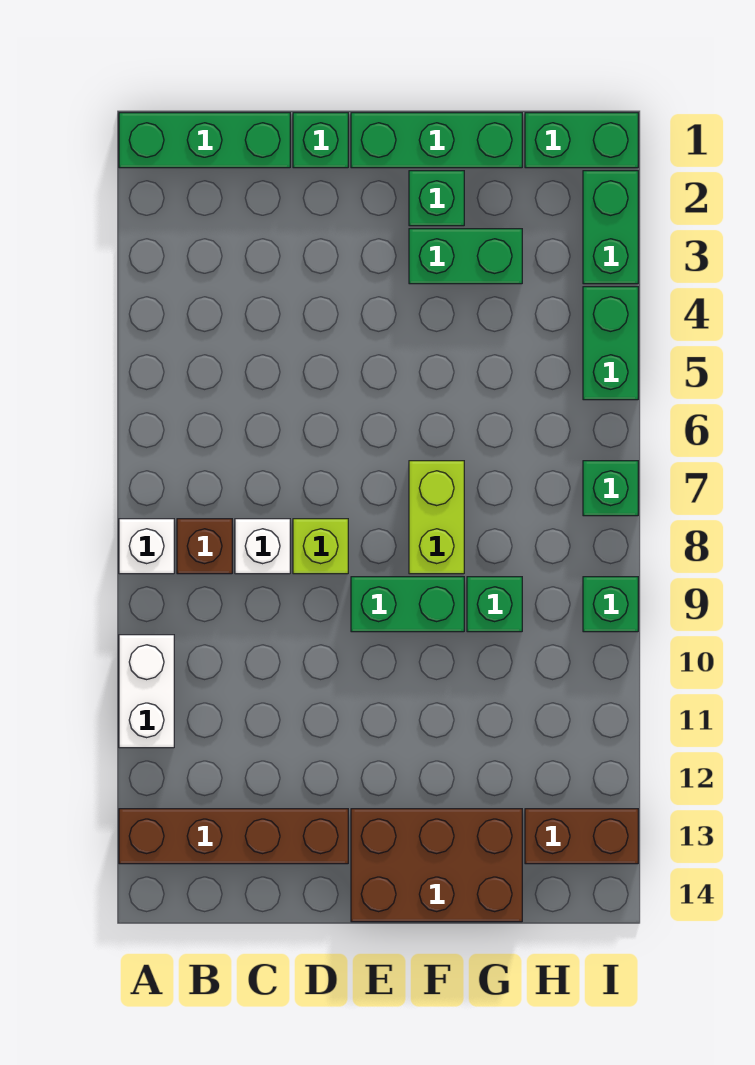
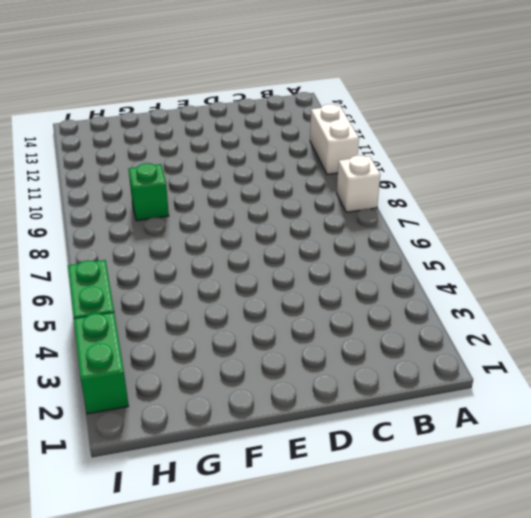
none -> green 1x3 brick [119,113,290,168]
none -> brown 1x4 brick [119,809,348,864]
none -> brown 1x1 brick [177,519,232,574]

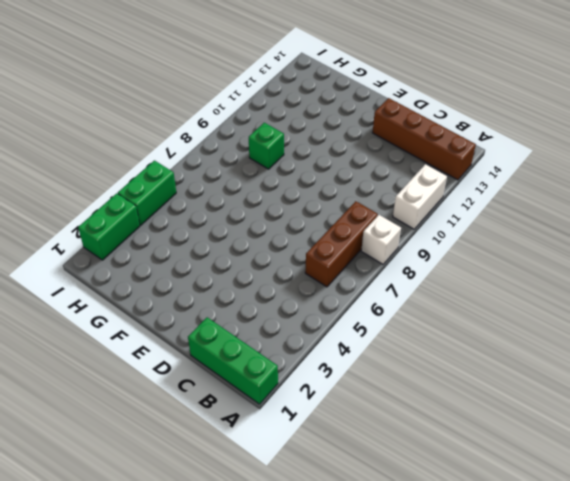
brown 1x3 brick [305,201,378,287] -> brown 1x1 brick [177,519,232,574]
none -> white 1x1 brick [235,519,290,574]
none -> green 1x1 brick [293,113,348,168]
none -> lime 1x1 brick [293,519,348,574]

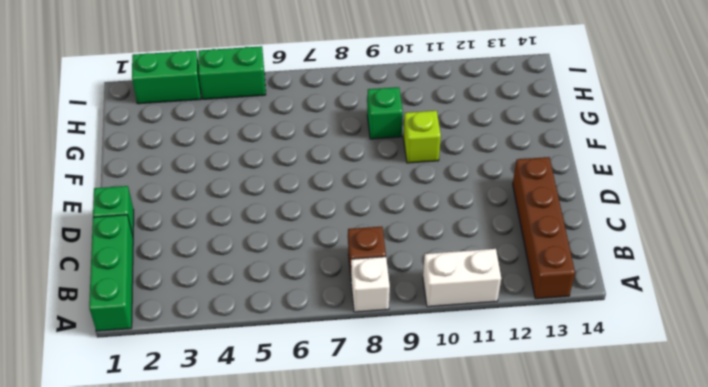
lime 1x1 brick [403,111,441,163] -> lime 1x1 brick moved to [293,519,348,574]
none -> white 1x1 brick [235,519,290,574]
none -> green 1x3 brick [351,113,522,168]
none -> green 1x2 brick [351,577,464,632]

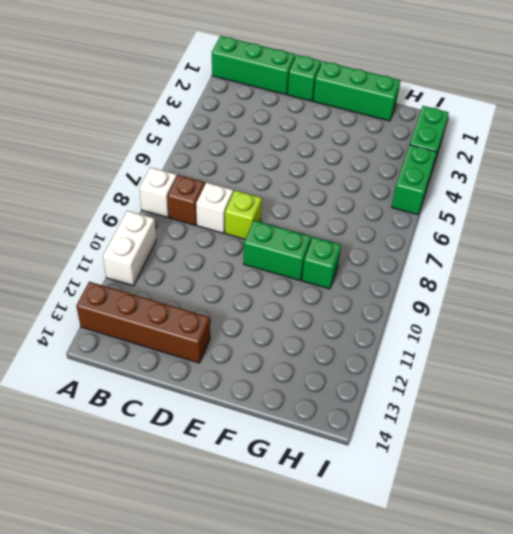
none -> brown 2x3 brick [351,809,522,922]
none -> green 1x1 brick [409,171,464,226]
none -> green 1x2 brick [409,229,522,284]

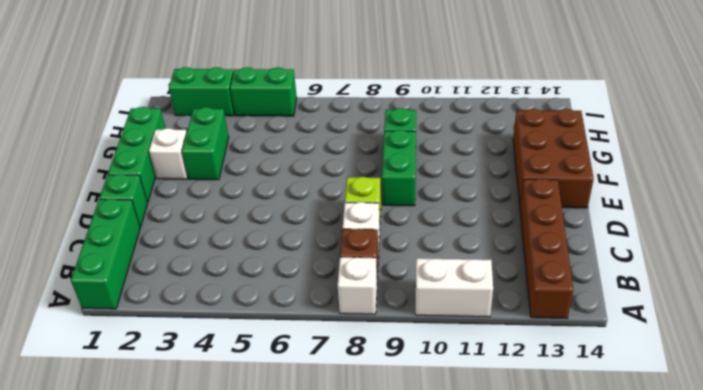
white 1x1 brick [149,128,188,179] -> green 1x1 brick [409,171,464,226]
none -> lime 1x2 brick [409,461,464,574]
none -> green 1x2 brick [525,113,638,168]
none -> brown 1x2 brick [525,809,638,864]

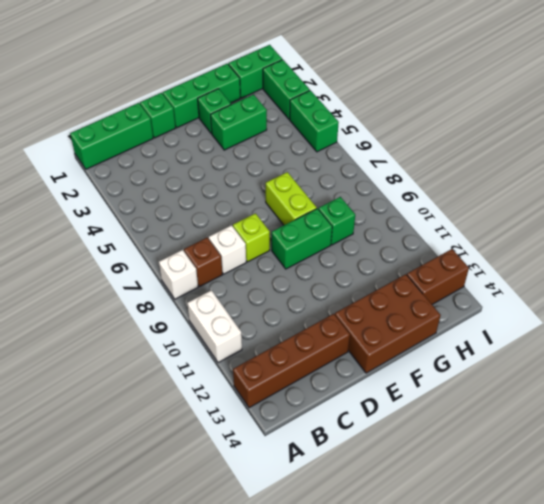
none -> green 1x1 brick [583,461,638,516]
none -> green 1x1 brick [583,577,638,632]

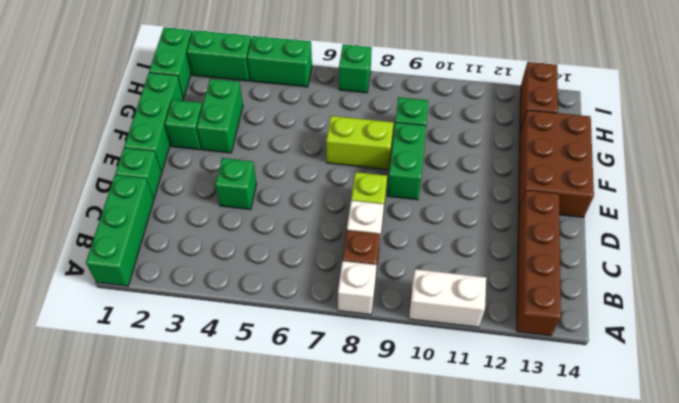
green 1x1 brick [215,158,257,210] -> green 1x1 brick moved to [583,577,638,632]

